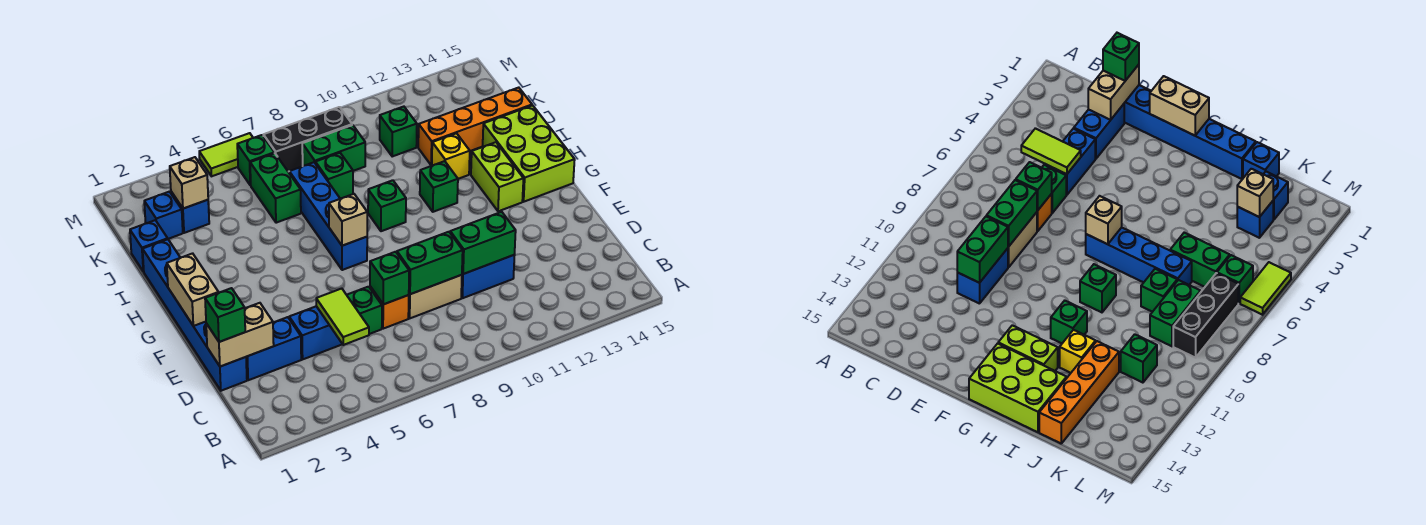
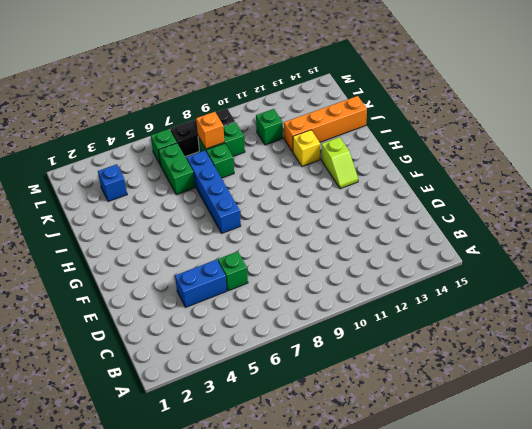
lime 1x2 slope [321,137,358,189] -> lime 1x2 brick [471,142,523,211]
orange 1x1 brick [196,112,224,149] -> orange 1x1 brick moved to [370,286,409,329]
none -> blue 1x6 brick [143,239,247,391]
none -> blue 1x2 brick [246,317,301,380]
none -> tan 1x2 brick [408,275,462,318]
none -> blue 1x2 brick [461,255,515,298]

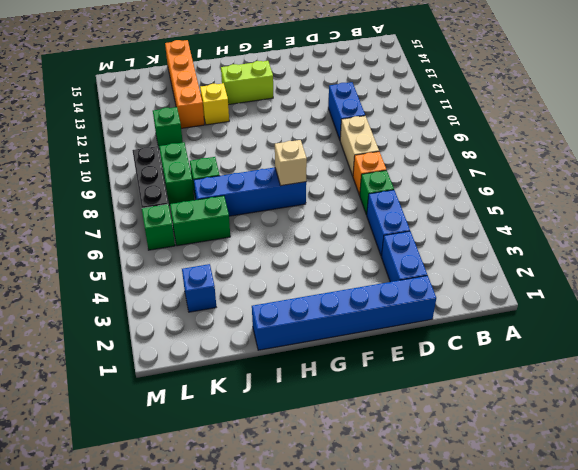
none -> lime 2x3 brick [483,105,575,202]
none -> green 1x1 brick [368,180,406,231]
none -> green 1x1 brick [420,161,458,212]
none -> blue 1x1 brick [130,220,168,272]

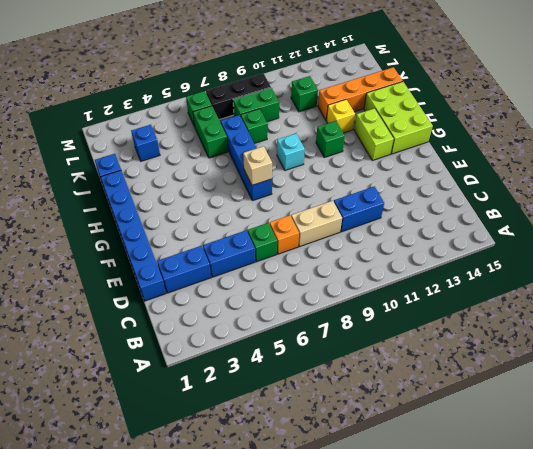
cyan 1x1 brick [277,134,305,170] -> green 1x1 brick [368,180,406,231]
none -> blue 1x1 brick [144,192,183,239]
none -> lime 1x2 tile [199,133,253,176]
none -> lime 1x2 tile [316,289,369,345]
none -> tan 1x2 brick [206,303,274,367]

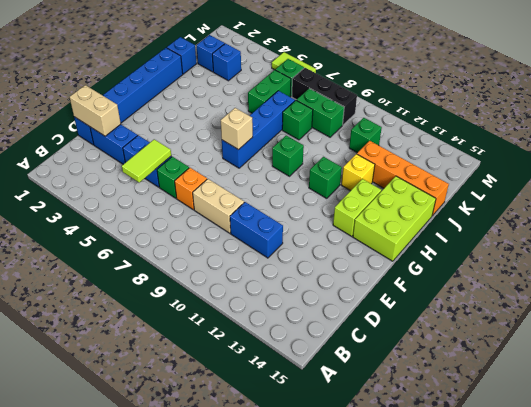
none -> green 1x1 brick [370,252,409,304]
none -> green 1x2 brick [397,232,463,294]
none -> green 1x2 brick [450,212,516,274]
none -> tan 1x2 brick [167,253,219,326]

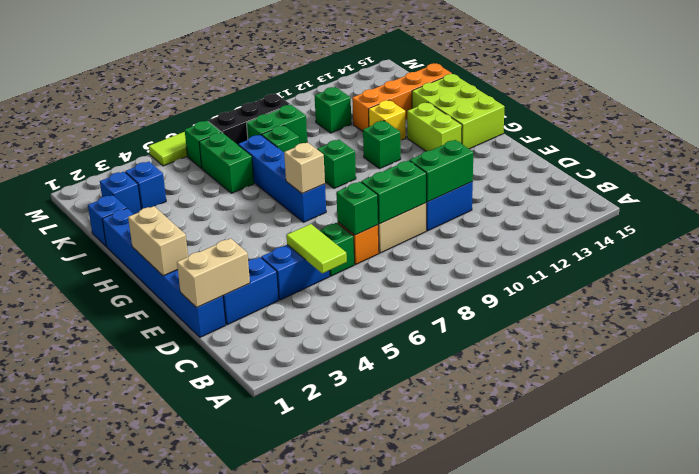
none -> tan 1x1 brick [170,157,208,209]
none -> green 1x1 brick [205,288,245,342]

